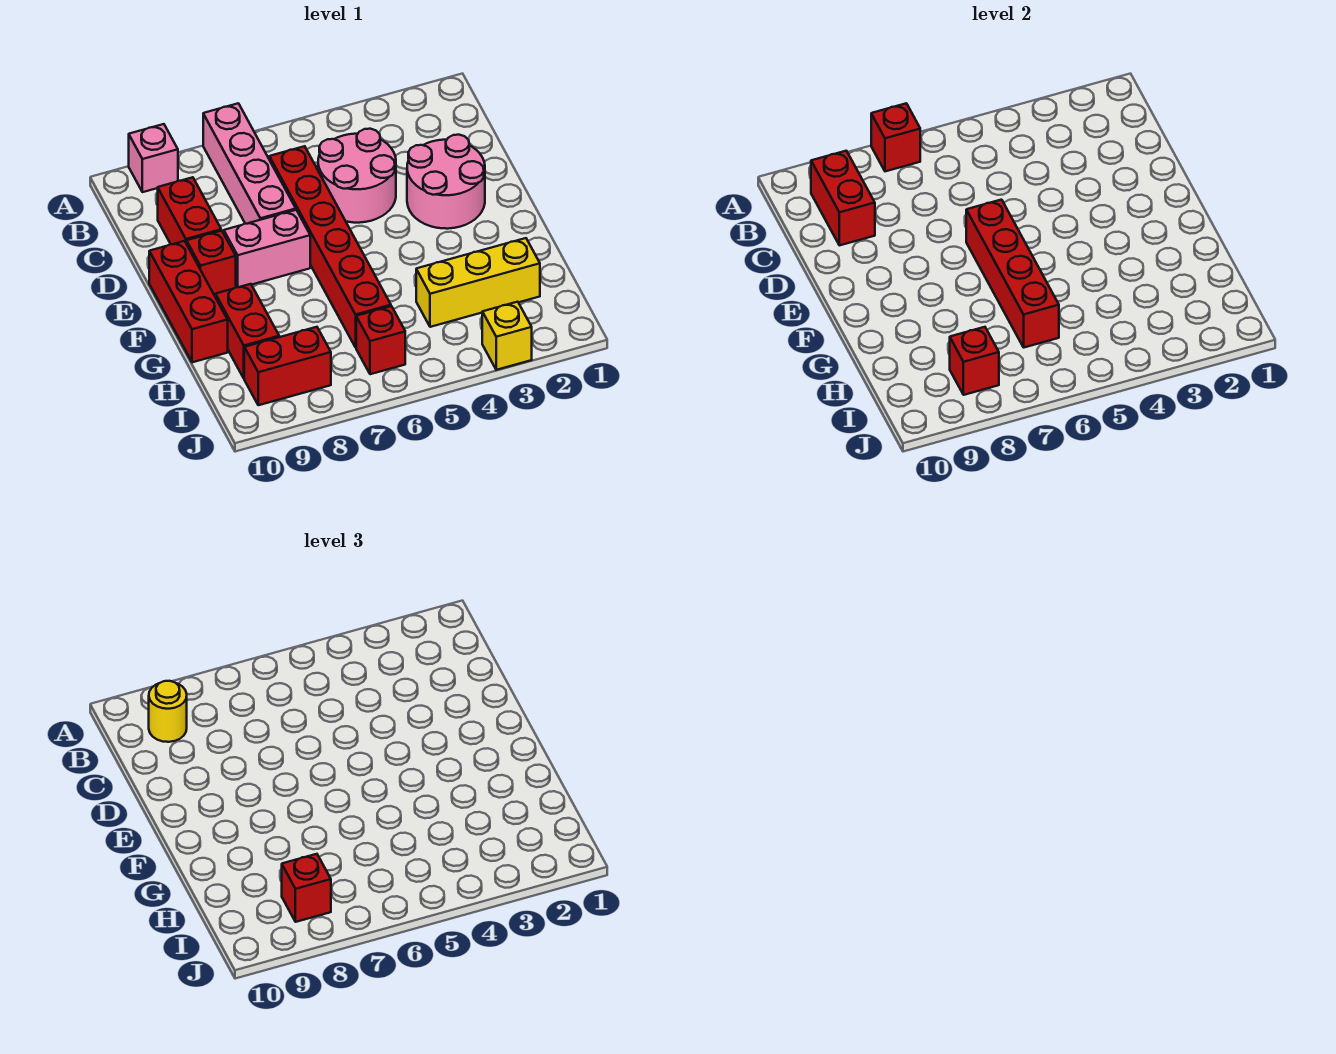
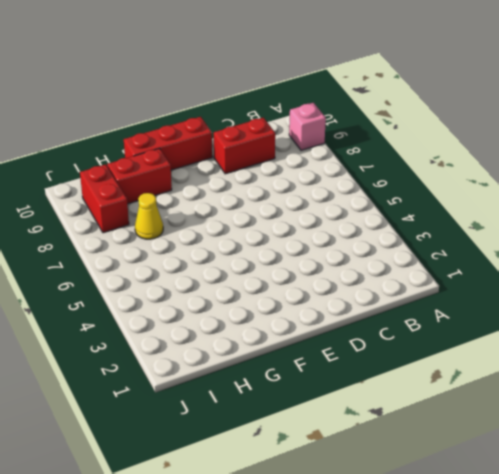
yellow 1x1 cone [135,193,163,239] -> none
none -> pink 1x4 brick [203,103,296,224]
none -> pink 2x2 round brick [318,129,396,223]
none -> red 1x6 brick [269,146,391,347]

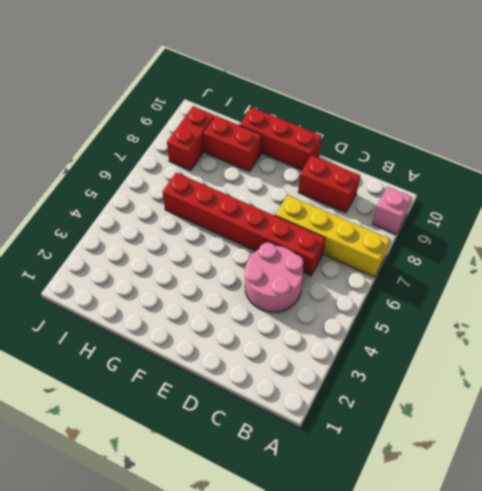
yellow 1x4 brick [275,195,390,277] -> pink 1x4 brick [203,103,296,224]
none -> pink 2x2 round brick [407,135,485,229]
none -> pink 1x2 brick [224,210,310,287]
none -> red 1x1 brick [187,231,236,295]

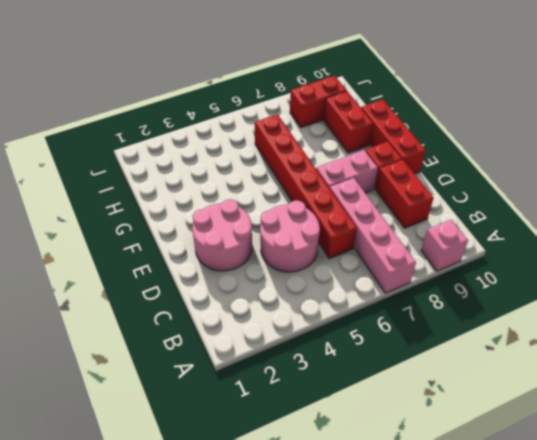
none -> yellow 1x3 brick [416,238,540,327]
none -> red 1x1 brick [356,306,405,374]
none -> yellow 1x1 brick [482,302,532,370]

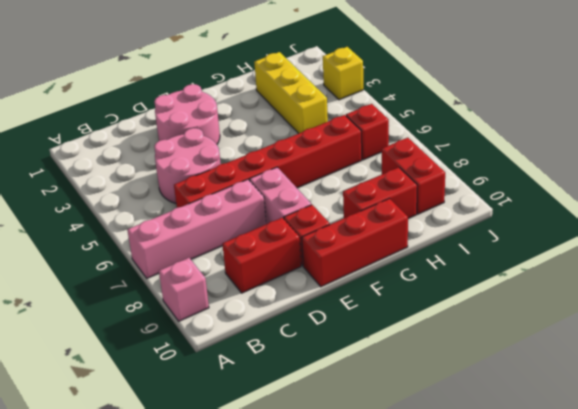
none -> red 1x1 brick [871,103,920,171]
none -> red 1x2 brick [811,151,875,245]
none -> red 1x4 brick [966,200,1059,347]

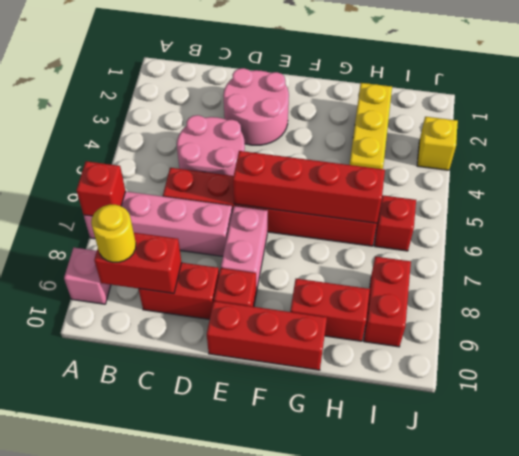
none -> red 1x1 brick [950,327,999,395]
none -> red 1x1 brick [282,854,331,922]

